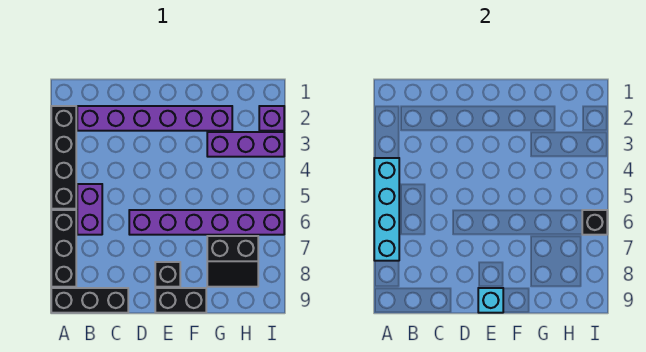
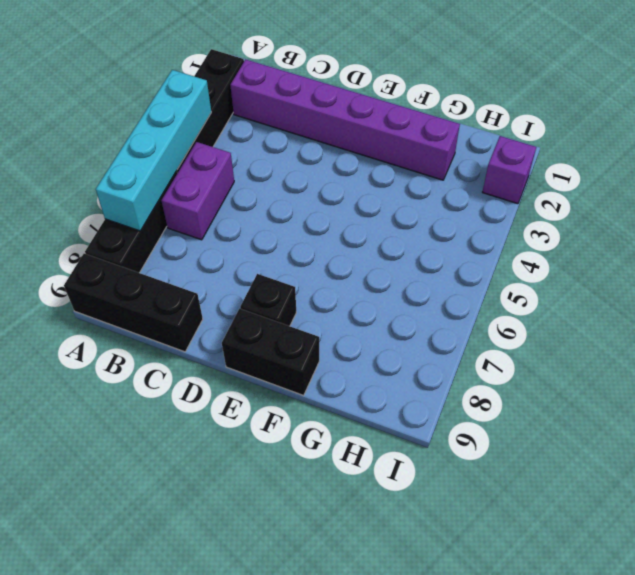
none -> purple 1x6 brick [129,210,284,235]
none -> purple 1x3 brick [207,132,284,157]
none -> black 2x2 slope [207,236,258,287]

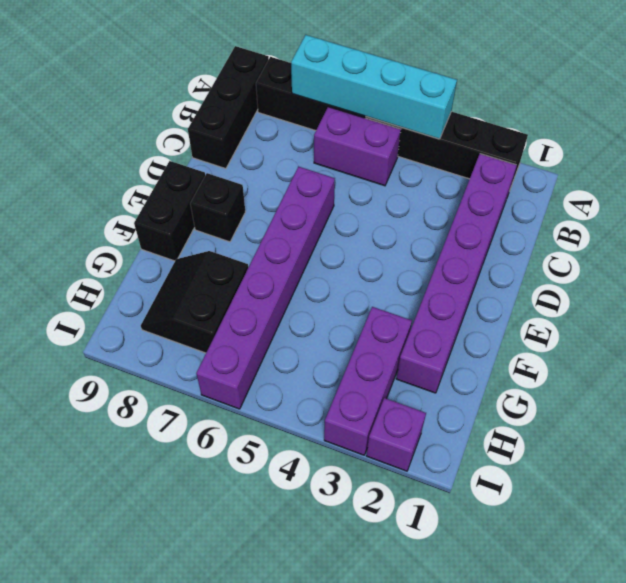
none -> cyan 1x1 brick [478,288,503,313]
none -> black 1x1 brick [582,210,607,235]

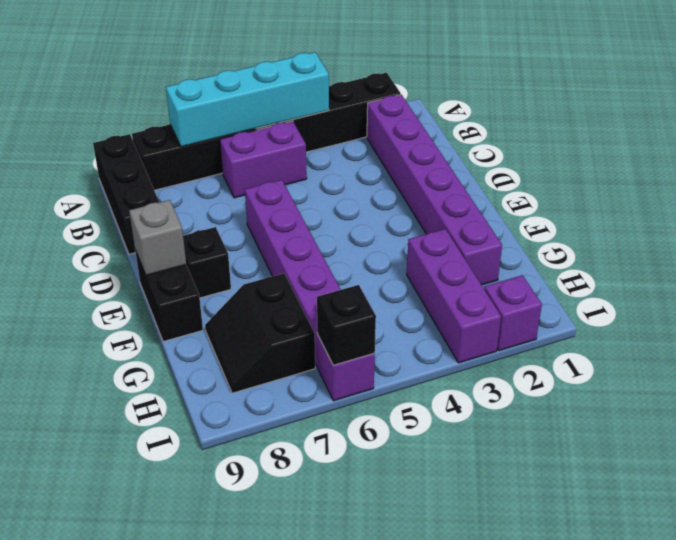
grey 1x1 brick [129,200,186,275] -> cyan 1x1 brick [478,288,503,313]

